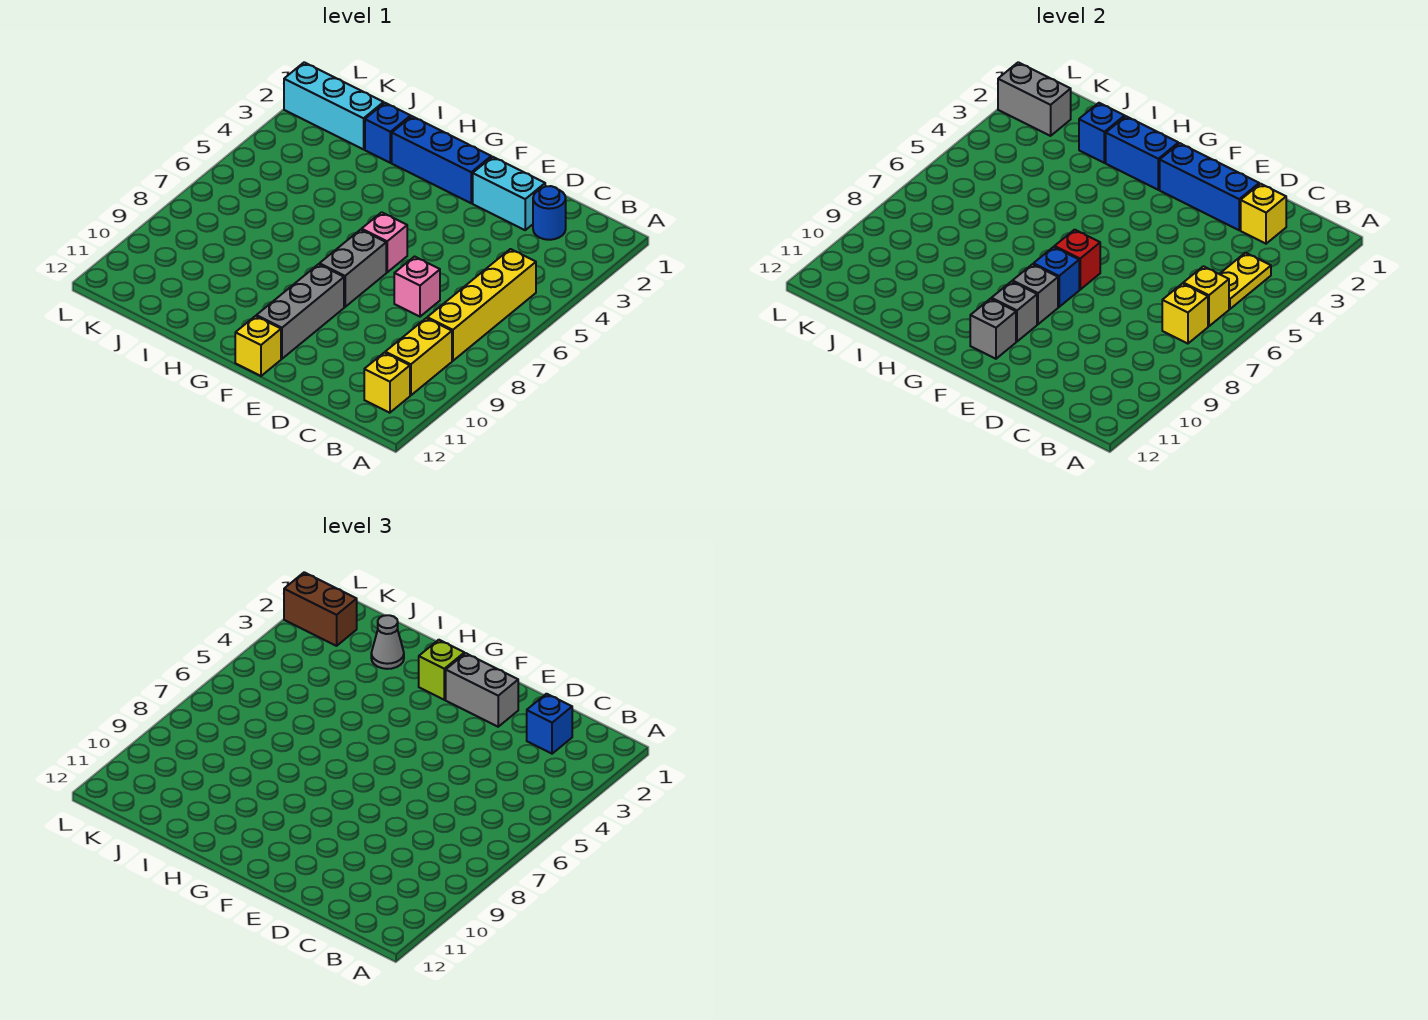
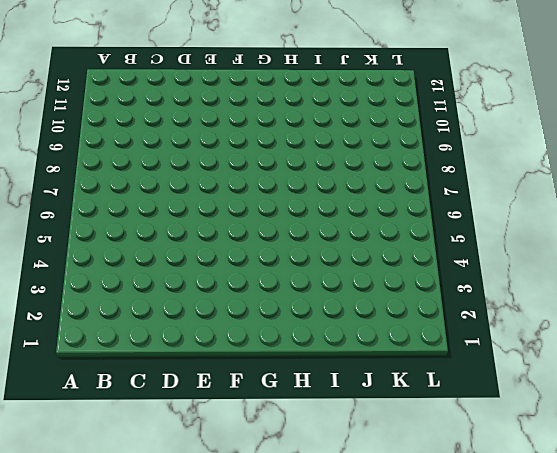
none -> yellow 1x4 brick [427,249,536,361]
none -> yellow 1x2 brick [385,318,452,395]
none -> yellow 1x1 brick [364,353,410,413]
none -> blue 1x1 round brick [533,186,566,240]

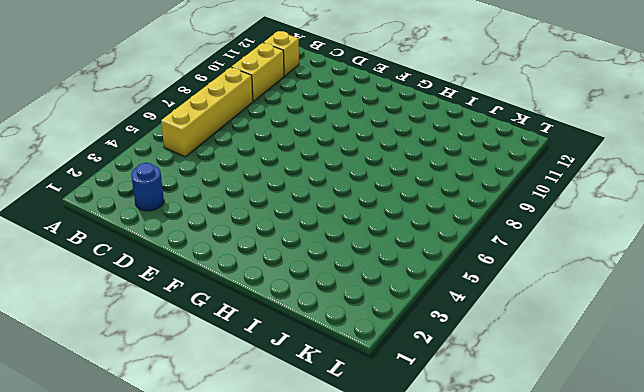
none -> cyan 1x2 brick [473,157,545,230]
none -> pink 1x1 brick [394,257,440,317]
none -> blue 1x3 brick [392,116,491,203]
none -> pink 1x1 brick [362,212,407,272]

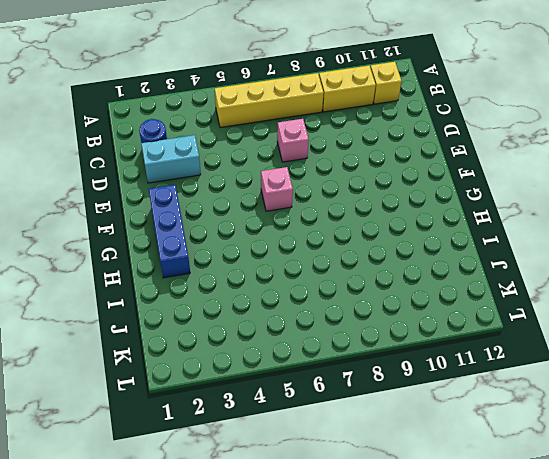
cyan 1x2 brick [141,135,201,183] -> cyan 1x2 brick turned to [473,157,545,230]
none -> grey 1x2 brick [320,230,386,307]
none -> grey 1x3 brick [256,264,344,359]
none -> yellow 1x1 brick [235,316,281,376]
none -> blue 1x1 brick [365,103,411,163]

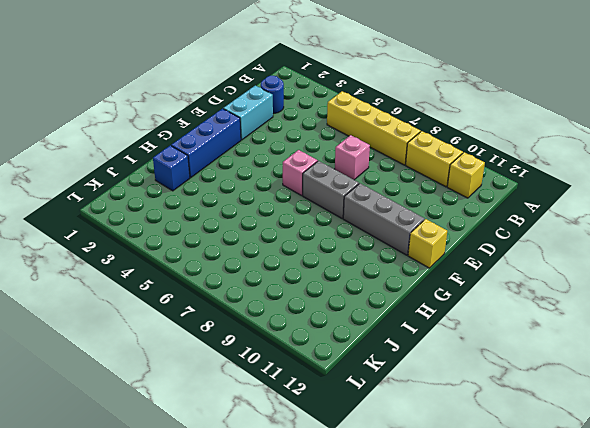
none -> cyan 1x3 brick [284,62,384,149]
none -> yellow 1x2 plate [1220,253,1271,309]
none -> yellow 1x1 brick [1183,266,1229,326]
none -> yellow 1x1 brick [1162,284,1208,344]

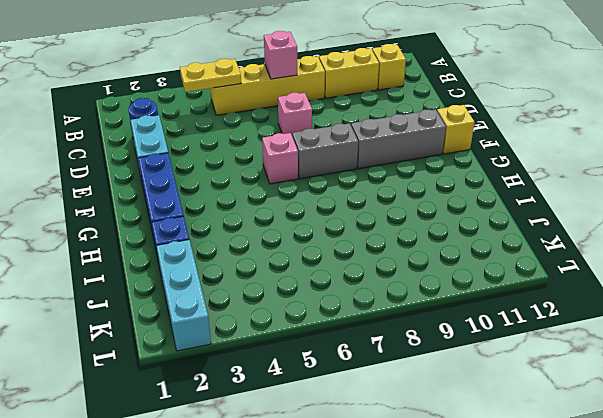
pink 1x1 brick [264,31,297,79] -> yellow 1x1 brick [1162,284,1208,344]
none -> yellow 1x1 brick [1183,266,1229,326]
none -> yellow 1x1 brick [1241,184,1286,244]
none -> blue 1x3 brick [1160,143,1259,230]
none -> red 1x1 brick [1055,230,1100,290]

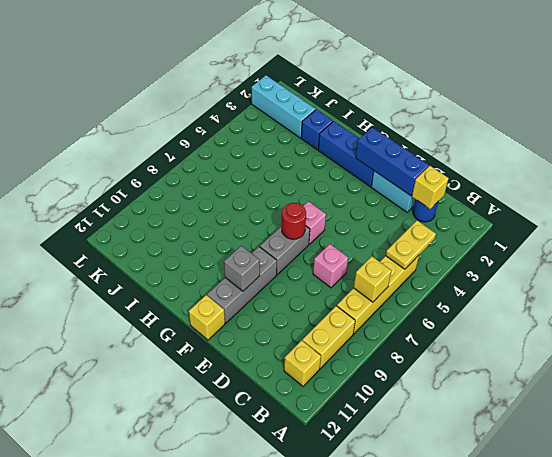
red 1x1 round brick [282,203,306,239] -> red 1x1 brick [1055,230,1100,290]
none -> yellow 1x1 brick [1183,266,1229,326]
none -> blue 1x1 brick [1034,247,1079,307]
none -> grey 1x1 brick [1012,264,1058,324]
none -> grey 1x1 brick [970,299,1016,359]

